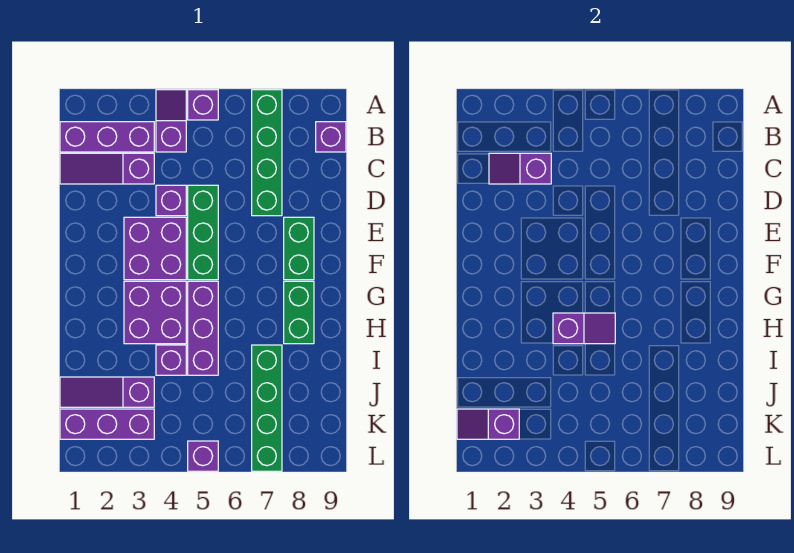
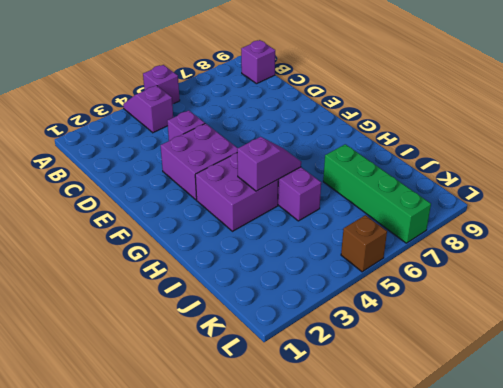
brown 1x1 brick [341,215,387,272] -> purple 1x1 brick [188,441,218,471]
none -> green 1x4 brick [252,90,282,216]
none -> purple 1x3 brick [60,122,154,152]
none -> purple 1x3 slope [60,153,154,184]

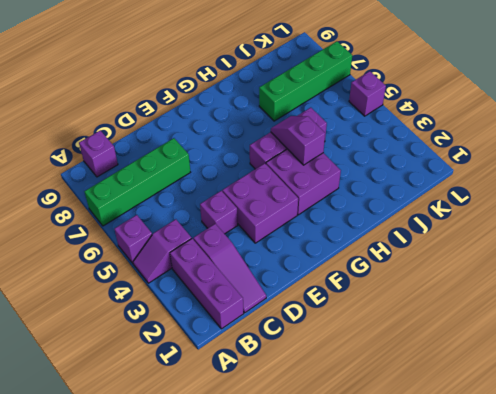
none -> green 1x3 brick [188,185,218,280]
none -> green 1x2 brick [284,217,314,280]
none -> green 1x2 brick [284,281,314,344]

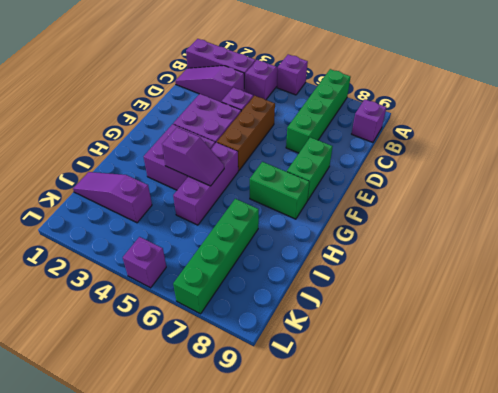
brown 1x3 brick [217,96,275,171] -> green 1x3 brick [188,185,218,280]
green 1x2 brick [250,162,310,219] -> green 1x2 brick turned to [284,281,314,344]
none -> purple 1x1 brick [156,345,186,375]
none -> purple 1x3 brick [60,409,154,439]
none -> purple 1x2 slope [489,153,551,184]

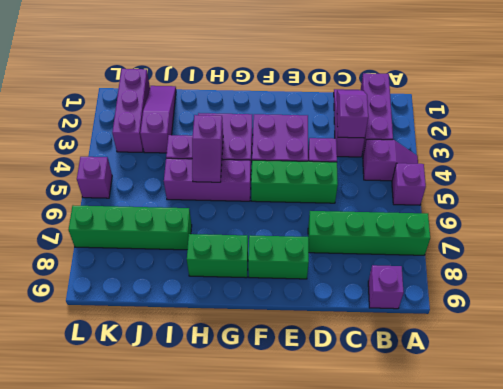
none -> purple 1x2 slope [457,409,519,439]

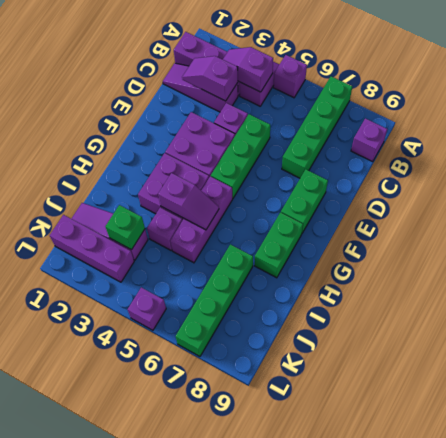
purple 1x2 slope [223,47,273,92] -> purple 1x2 slope moved to [457,409,519,439]
green 1x1 brick [105,205,145,250] -> none

